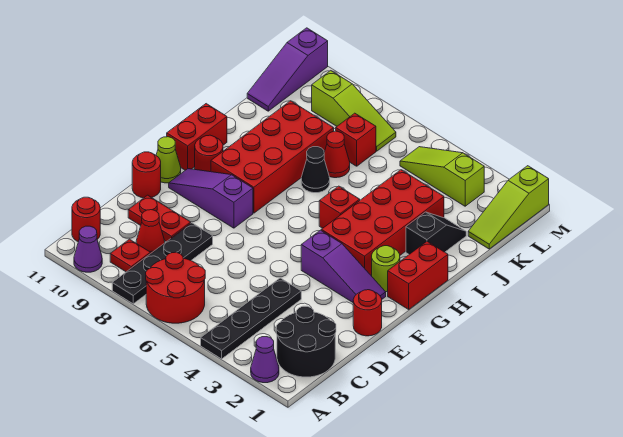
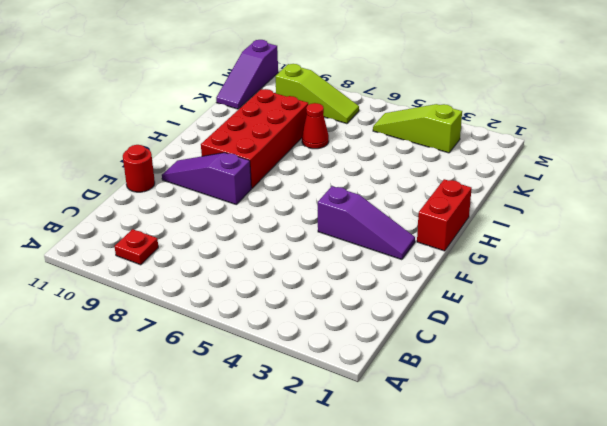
none -> purple 1x1 cone [251,337,279,383]
none -> black 1x4 plate [201,278,301,359]
none -> red 2x2 round brick [146,252,205,323]
none -> black 1x4 plate [112,223,213,304]

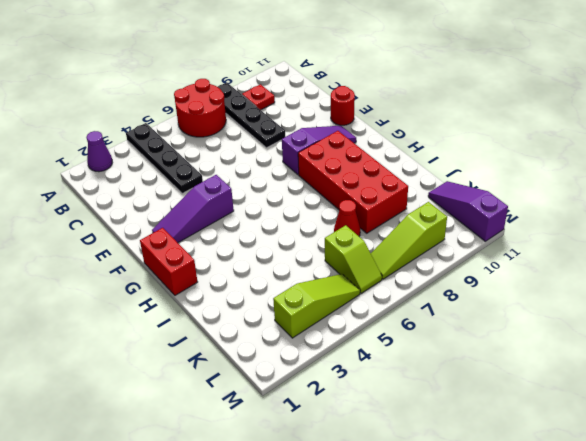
lime 1x2 slope [325,225,382,293] -> none
none -> purple 1x1 cone [74,226,102,272]
none -> black 2x2 round brick [276,306,336,377]
none -> red 1x1 round brick [72,197,100,242]
none -> red 1x1 cone [136,210,165,254]

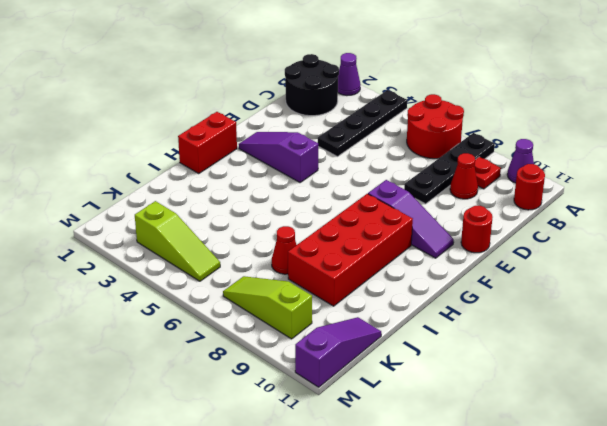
none -> red 1x2 plate [128,195,191,242]
none -> red 1x1 round brick [353,290,382,336]
none -> lime 1x1 cone [156,137,181,183]
none -> lime 1x1 round brick [372,246,400,292]

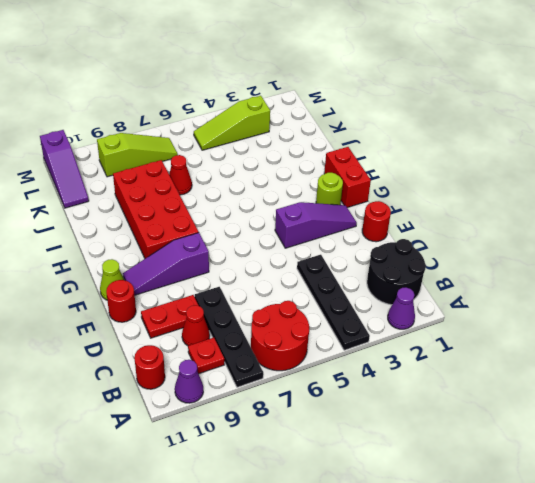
none -> red 2x4 brick [321,170,444,276]
none -> red 1x1 round brick [195,135,223,172]
none -> red 1x2 brick [167,104,227,170]
none -> red 1x1 brick [319,186,360,228]

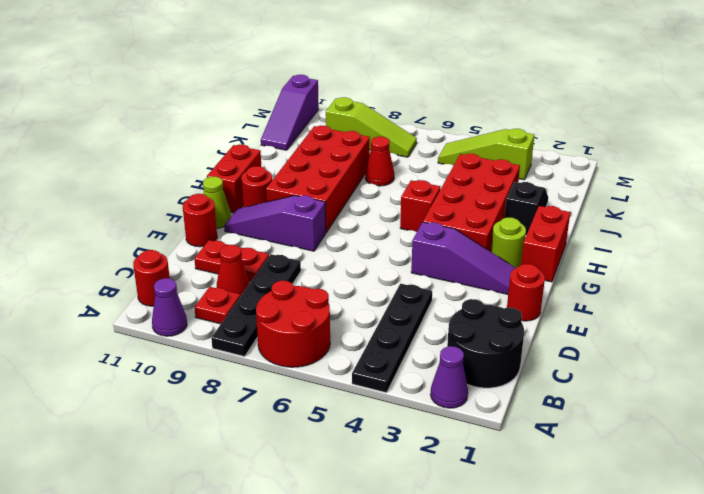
none -> black 1x1 cone [301,147,330,193]
none -> lime 1x3 slope [468,166,549,249]
none -> red 1x1 brick [336,113,376,166]

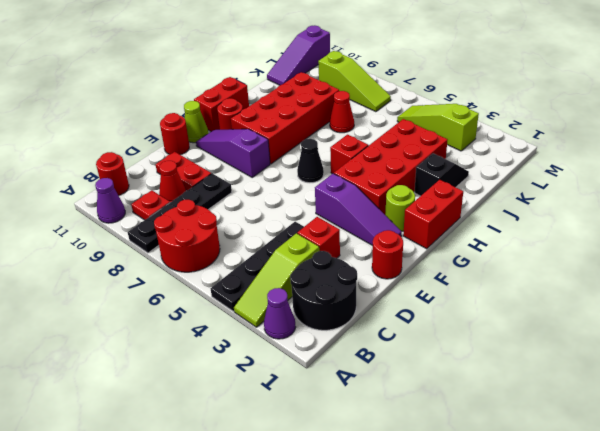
lime 1x3 slope [234,233,319,327] -> lime 1x3 slope moved to [468,166,549,249]
red 1x1 brick [297,217,340,258] -> red 1x1 brick moved to [336,113,376,166]
black 1x1 cone [297,139,324,183] -> black 1x1 cone moved to [301,147,330,193]

